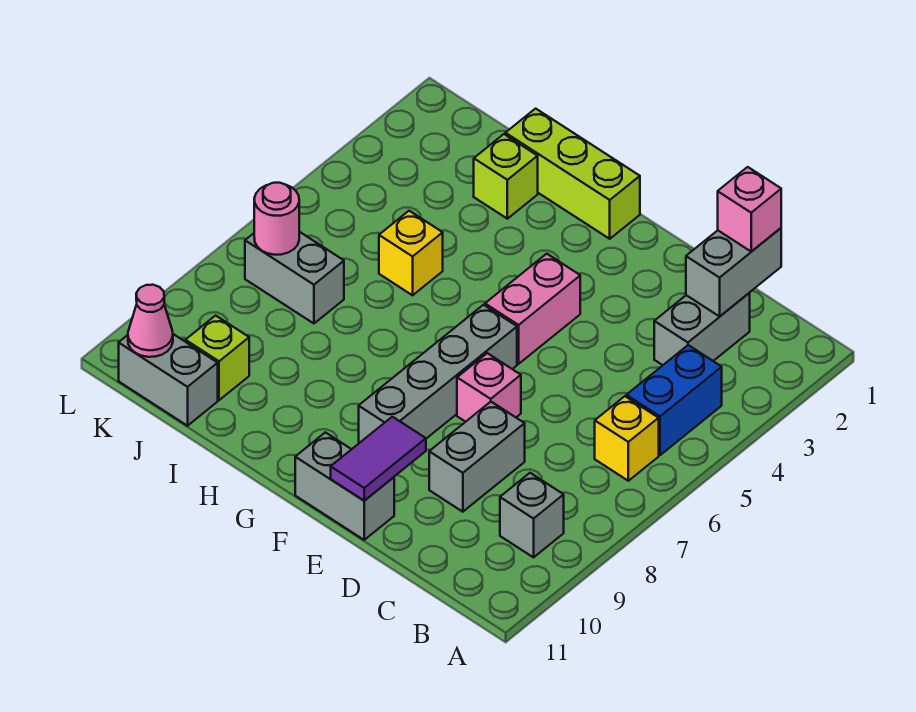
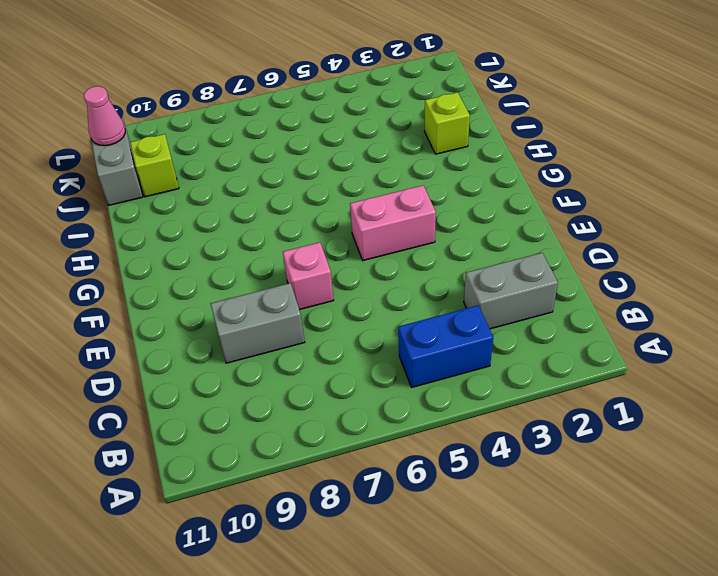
none -> yellow 1x1 brick [595,396,659,481]
none -> grey 1x1 brick [500,473,564,557]
none -> grey 1x2 brick [295,432,394,540]

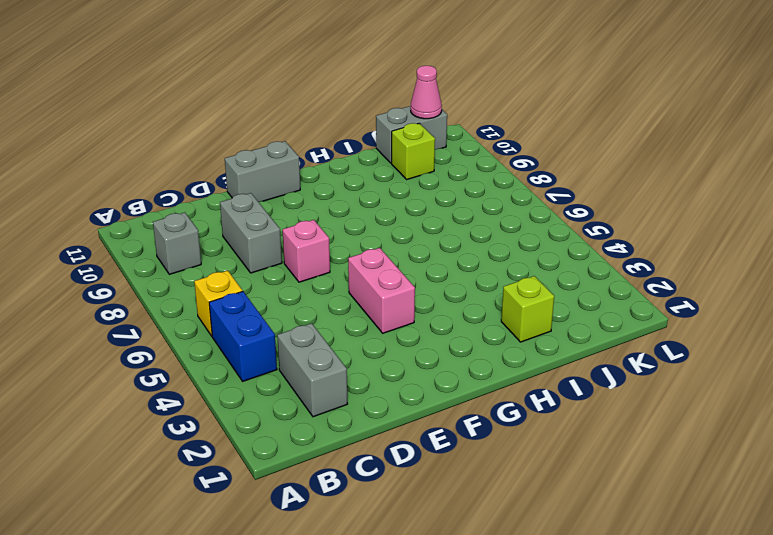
none -> grey 1x4 brick [359,305,517,443]
none -> lime 1x3 brick [505,109,640,239]
none -> yellow 1x1 brick [379,211,443,295]

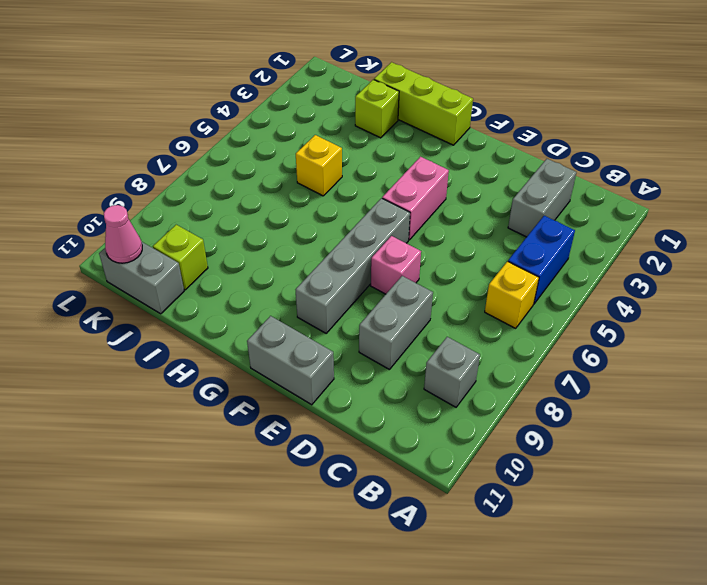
none -> grey 1x2 brick [245,232,344,323]
none -> grey 1x2 brick [686,228,781,316]
none -> purple 1x2 tile [331,417,426,501]

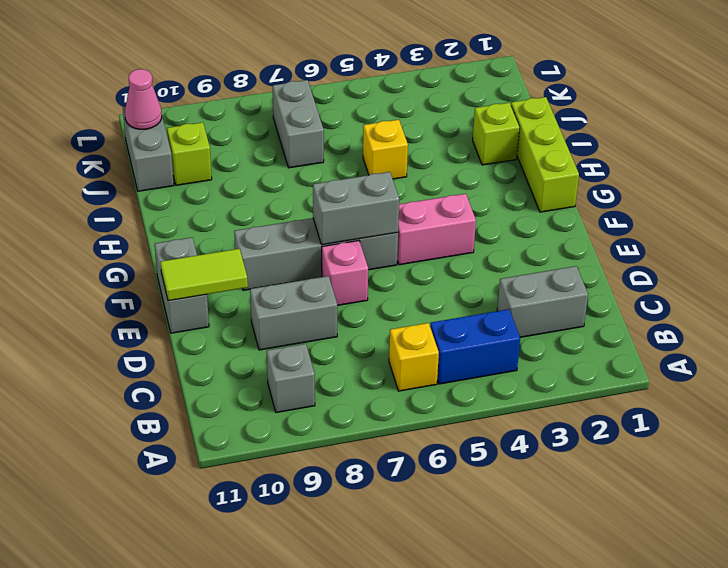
lime 1x2 tile [161,249,248,301] -> purple 1x2 tile [331,417,426,501]
grey 1x2 brick [313,172,399,245] -> grey 1x2 brick moved to [686,228,781,316]
none -> pink 1x1 round brick [254,183,299,255]
none -> pink 1x1 brick [718,167,781,252]

